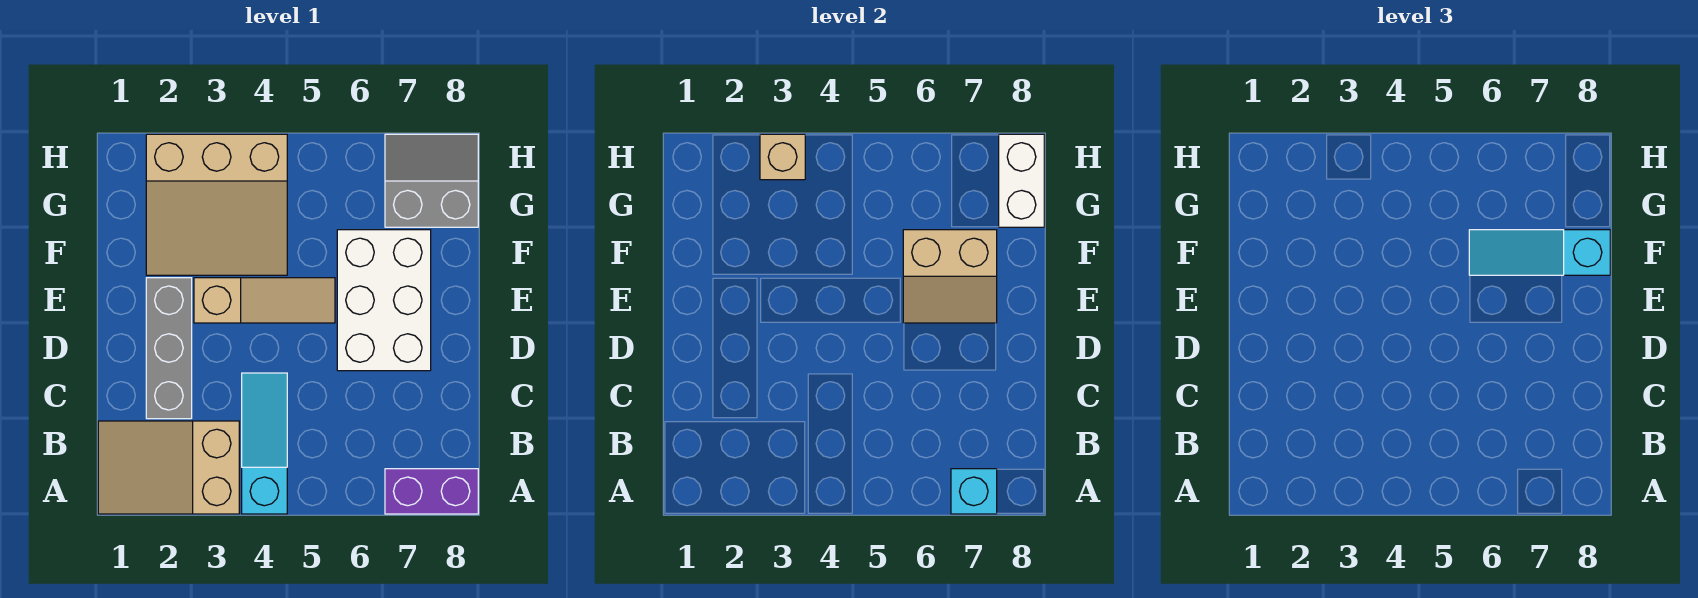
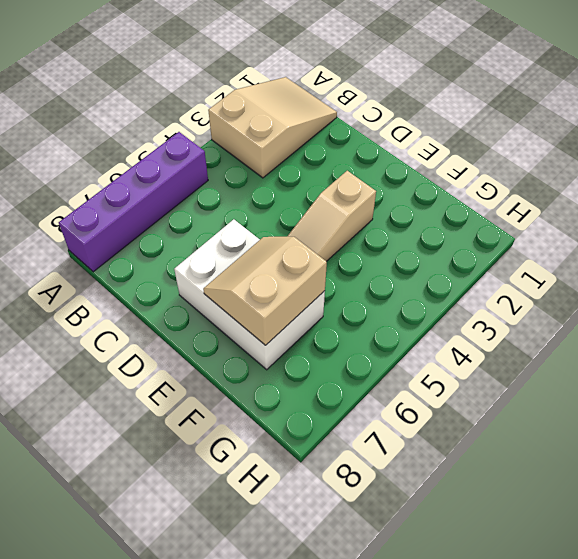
purple 1x4 brick [59,132,208,272] -> purple 1x2 brick [385,469,478,514]
none -> cyan 1x3 slope [242,373,287,514]
none -> grey 1x3 brick [146,278,192,419]
none -> tan 3x3 slope [146,134,287,275]

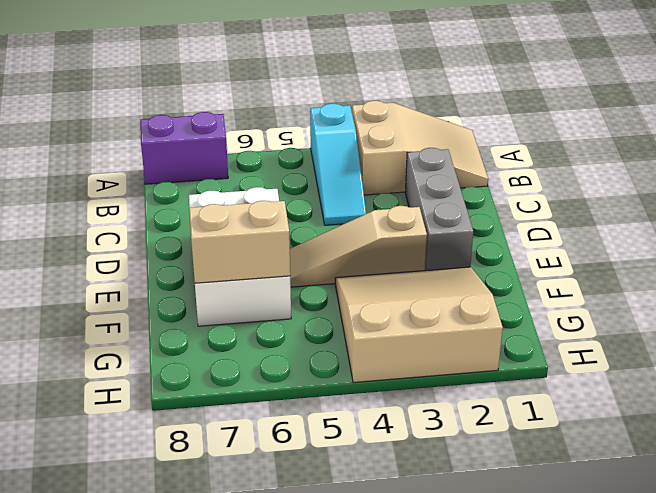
none -> grey 2x2 slope [385,134,478,227]
none -> cyan 1x1 brick [951,469,997,514]
none -> white 1x2 brick [999,134,1044,227]

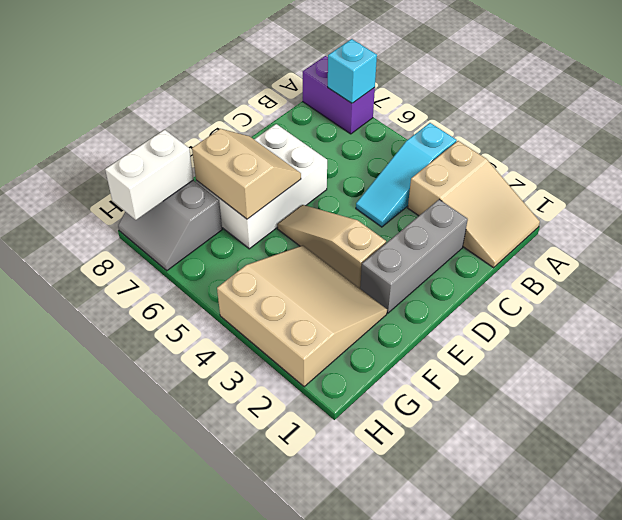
none -> tan 1x1 brick [760,134,805,180]
none -> cyan 1x3 slope [1469,230,1610,275]

